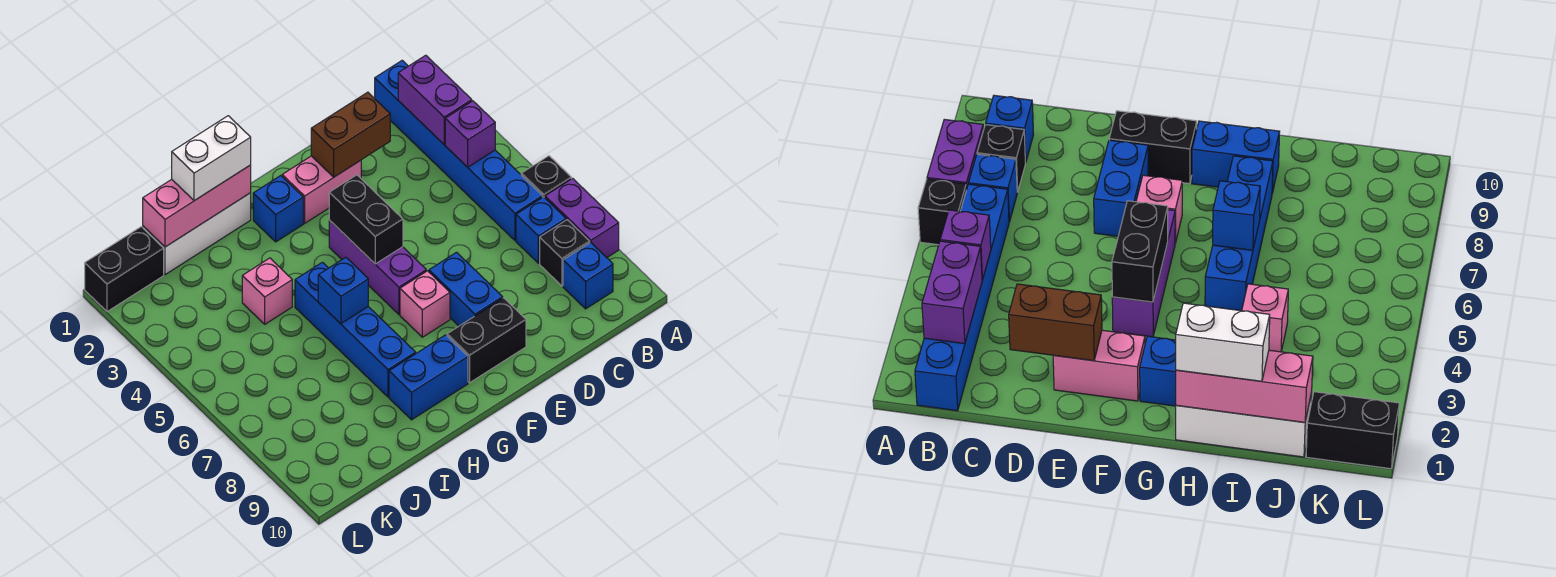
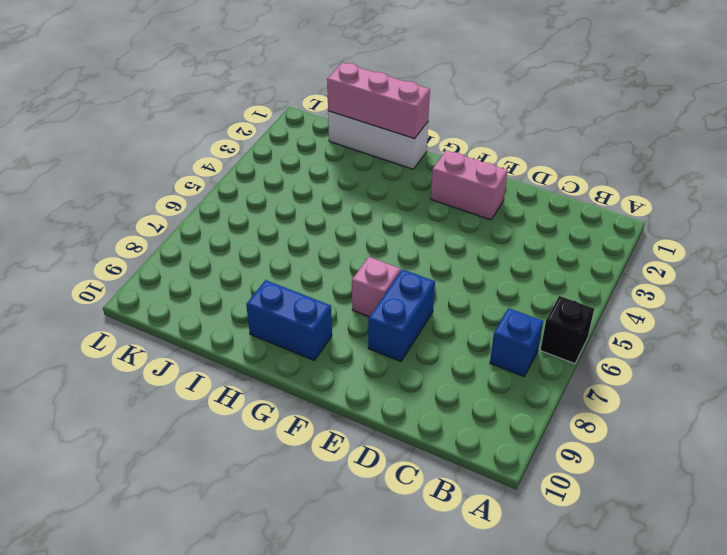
none -> purple 1x2 brick [545,178,619,258]
none -> blue 1x6 brick [375,60,542,240]
none -> black 1x1 brick [540,220,590,286]

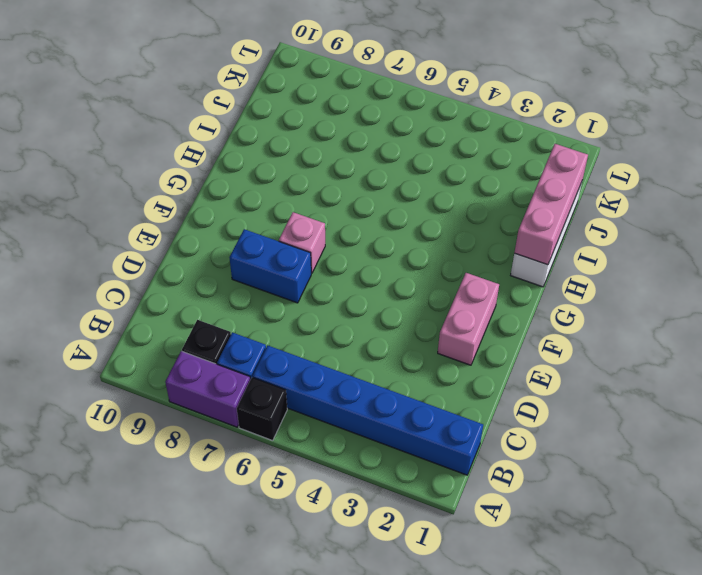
none -> blue 1x1 brick [563,242,613,309]
none -> black 1x2 brick [447,298,526,383]
none -> purple 1x3 brick [329,220,426,314]

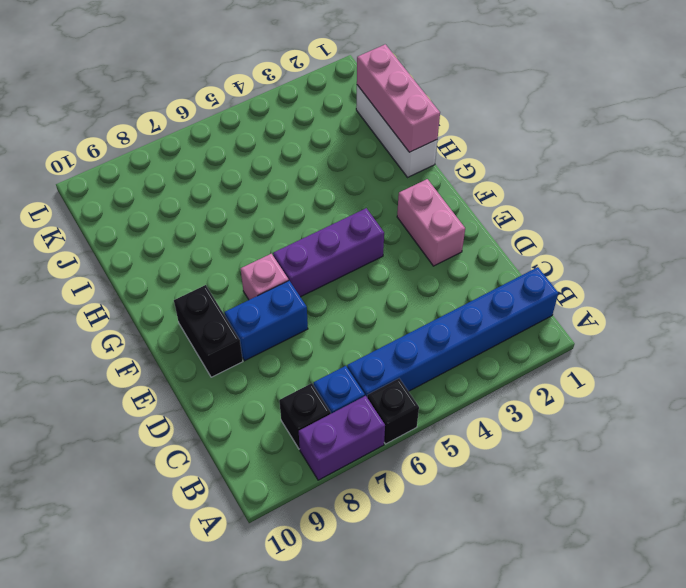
none -> blue 1x1 brick [563,242,613,309]
none -> blue 1x1 brick [253,176,303,242]
none -> blue 1x2 brick [389,335,468,420]

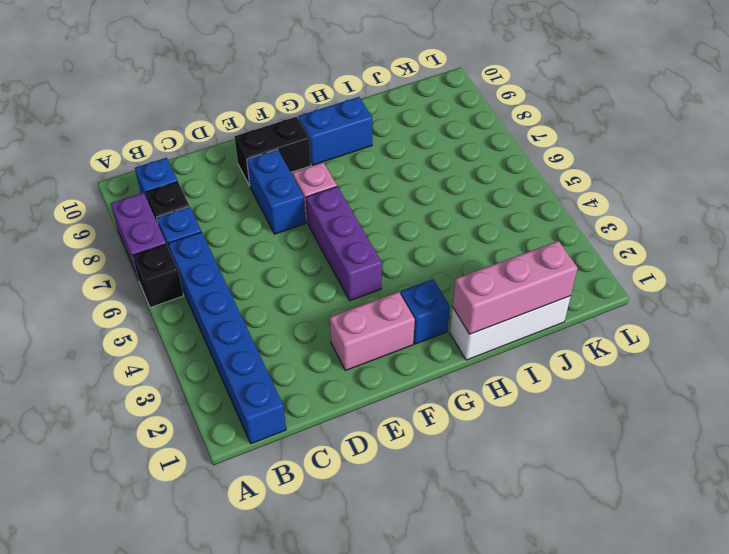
none -> blue 1x4 brick [295,262,416,397]
none -> pink 1x1 brick [242,258,292,324]
none -> black 1x2 brick [85,227,164,312]

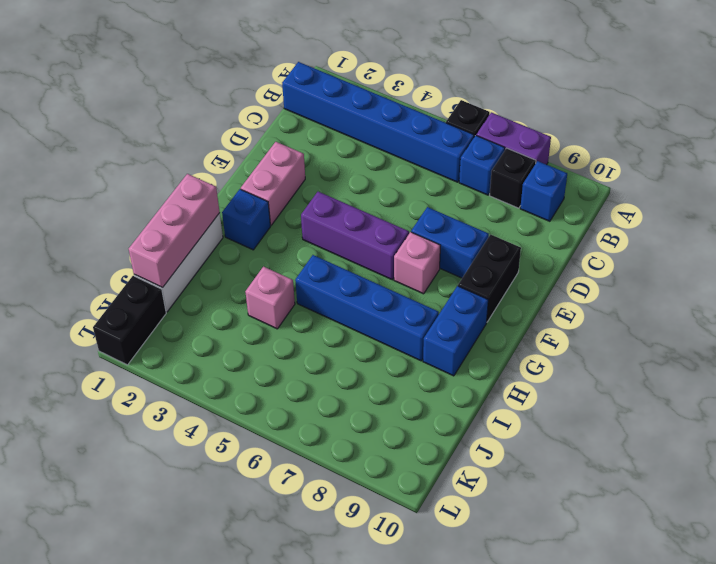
none -> purple 1x2 brick [398,55,472,144]
none -> purple 1x1 brick [445,101,495,167]
none -> brown 1x2 brick [311,92,390,177]

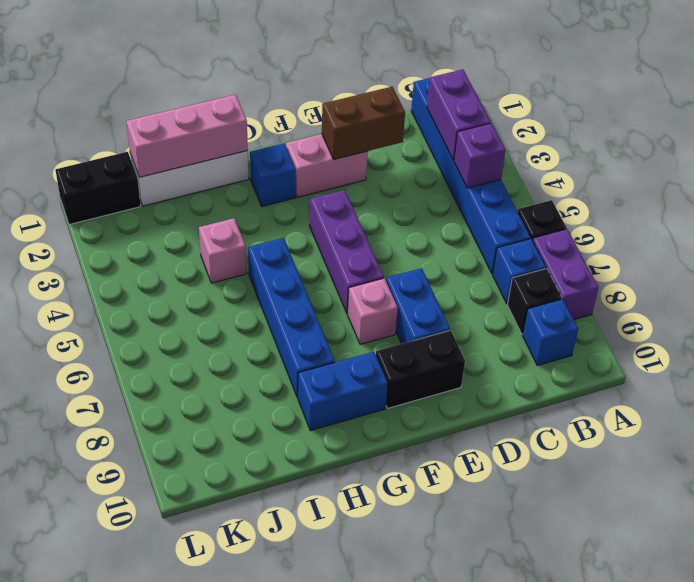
none -> black 1x2 brick [329,175,403,264]
none -> blue 1x1 brick [318,257,368,324]
none -> white 1x2 brick [172,116,251,201]

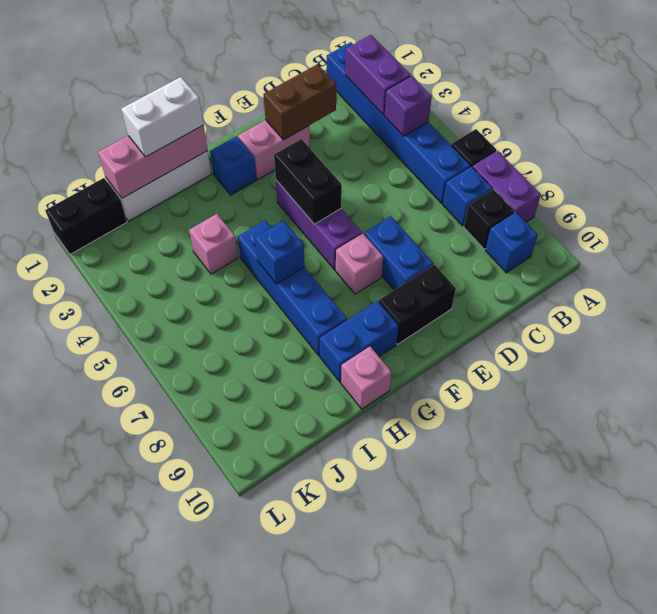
pink 1x1 brick [341,347,392,409] -> none

